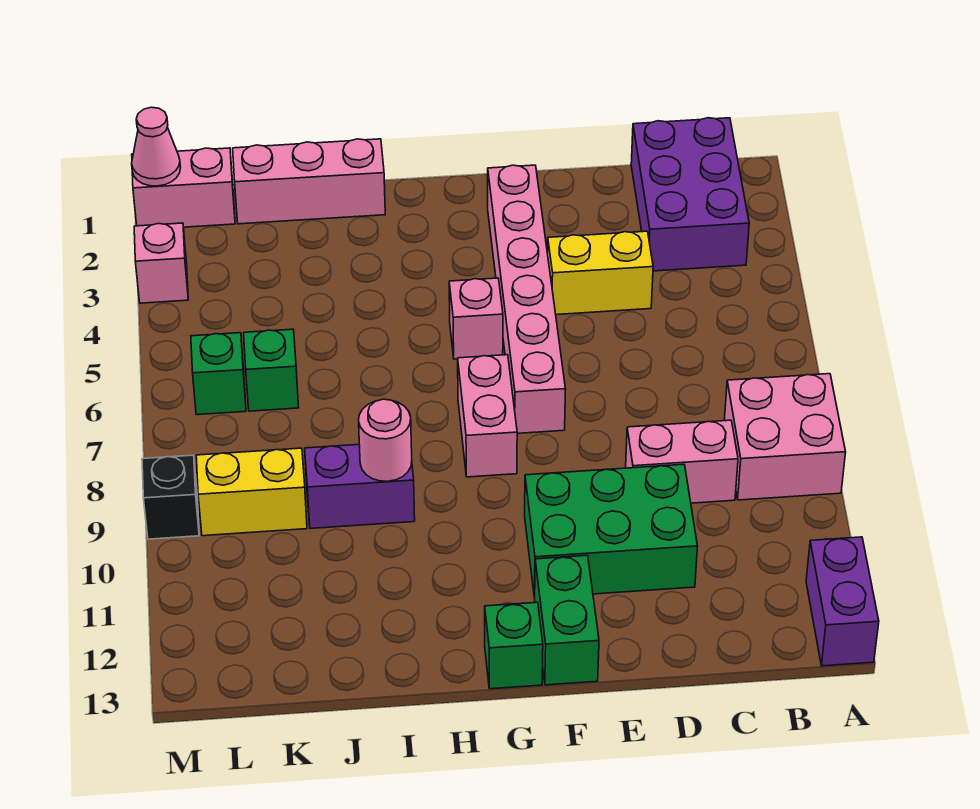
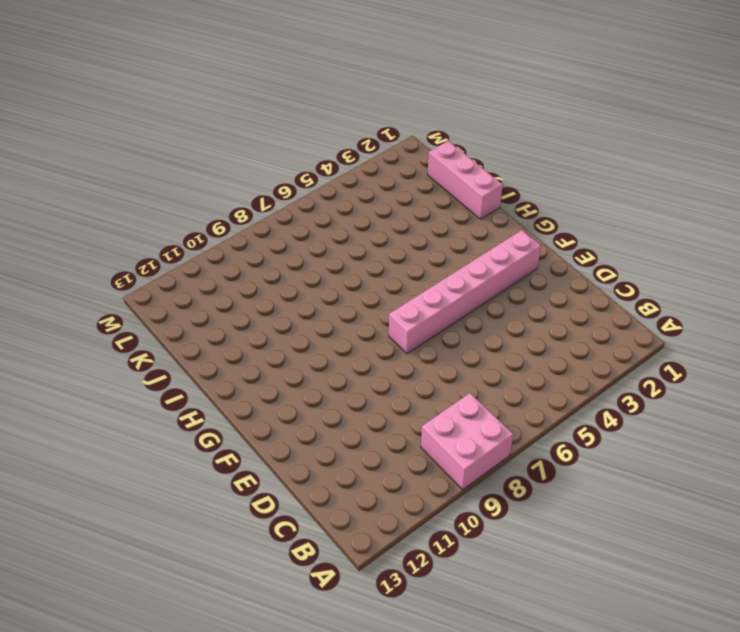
none -> purple 1x2 brick [806,537,879,666]
none -> purple 2x3 brick [631,118,749,271]
none -> pink 1x2 brick [626,420,738,503]

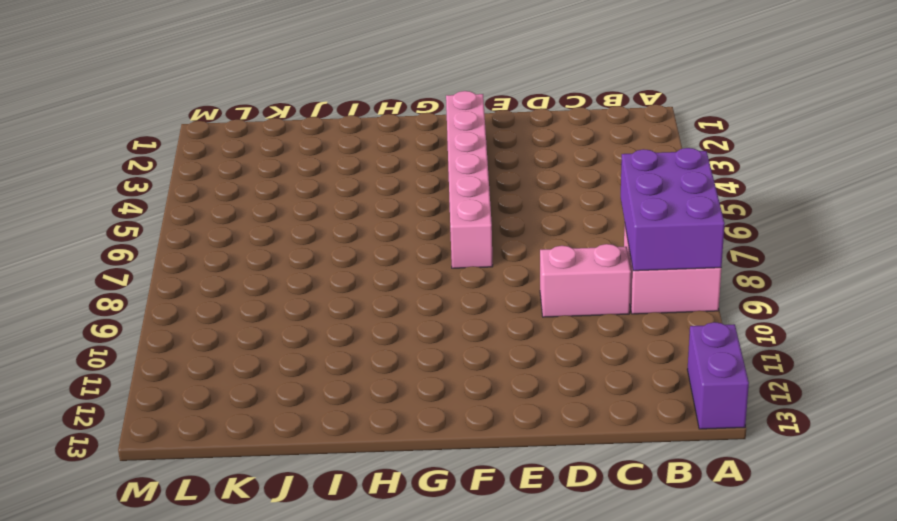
purple 2x3 brick [621,148,725,271] -> purple 2x3 brick moved to [631,118,749,271]
none -> yellow 1x2 brick [548,231,653,315]
none -> green 2x3 brick [525,464,698,598]
none -> green 1x2 brick [535,555,599,685]

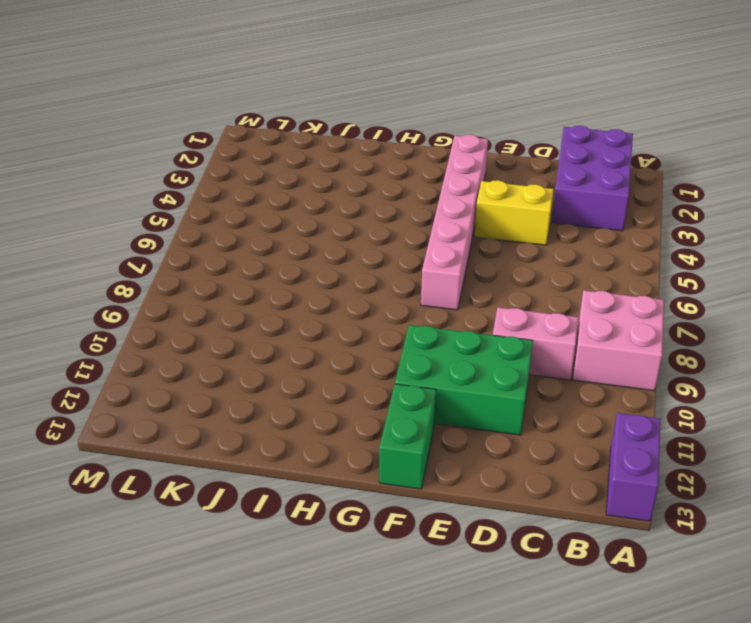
none -> pink 1x1 brick [449,278,503,359]
none -> pink 1x2 brick [458,355,517,477]
none -> green 1x1 brick [485,602,543,689]

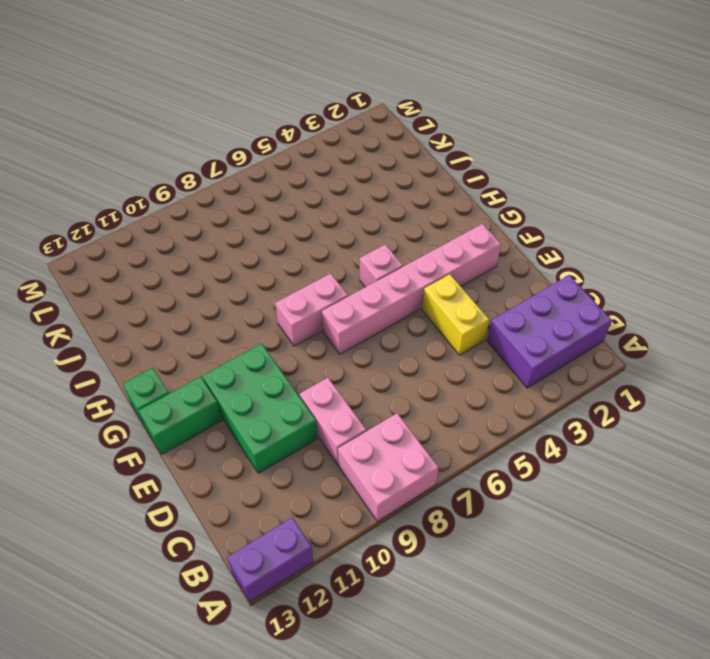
none -> pink 1x3 brick [233,139,385,224]
none -> purple 1x2 brick [305,445,415,529]
none -> green 1x1 brick [244,329,299,411]

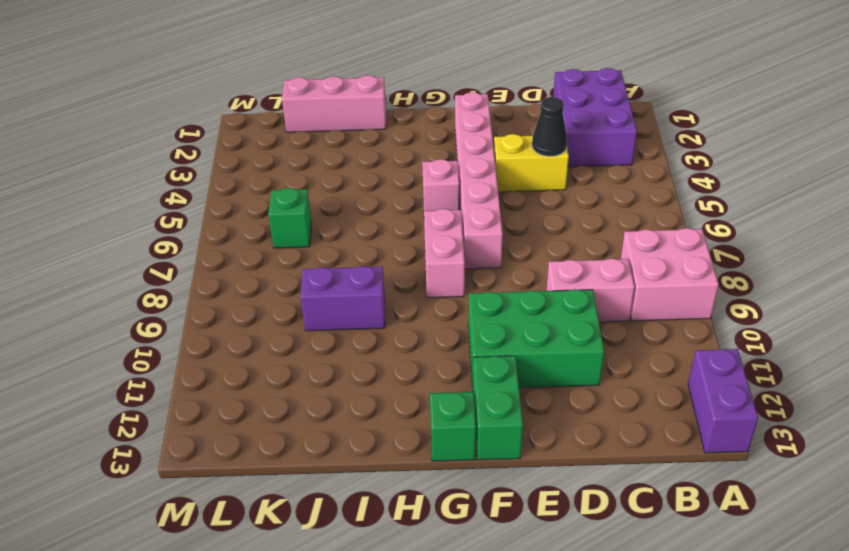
black 1x1 cone [532,97,567,156] -> none
none -> yellow 1x2 brick [196,448,307,536]
none -> pink 1x2 brick [132,148,235,227]
none -> green 1x1 brick [191,333,246,415]

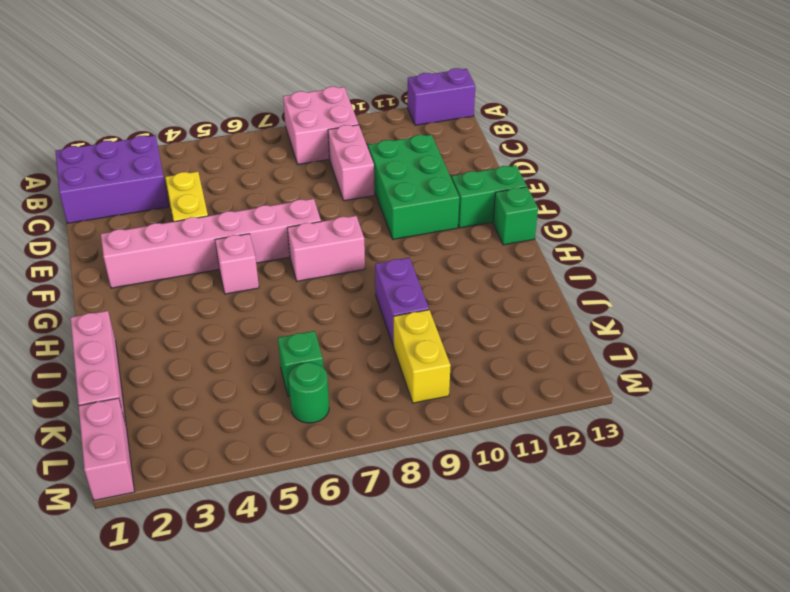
green 1x1 round brick [289,363,329,423] -> green 1x1 brick [191,333,246,415]
none -> pink 1x1 brick [134,223,188,303]
none -> black 1x1 brick [142,455,199,539]
none -> pink 1x1 round brick [359,399,412,481]

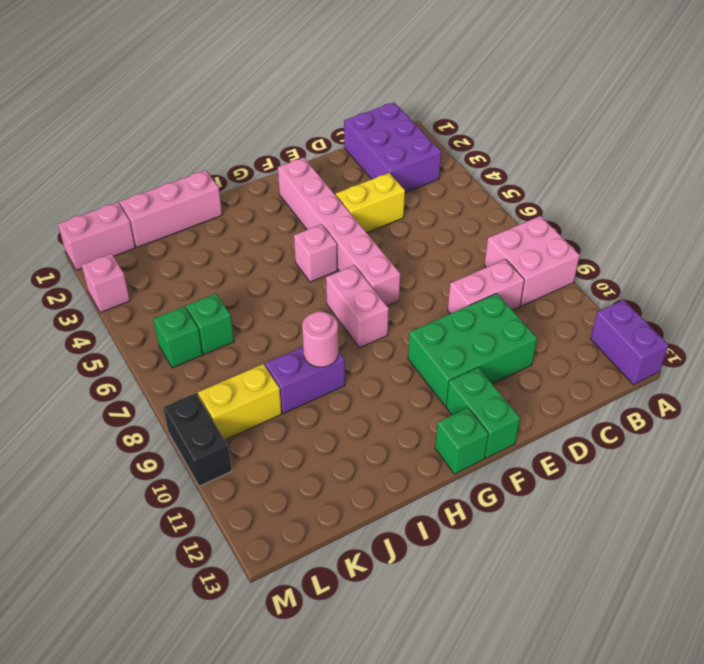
black 1x2 brick [163,393,232,486] -> black 1x1 brick [142,455,199,539]
none -> pink 1x1 cone [132,107,181,186]

